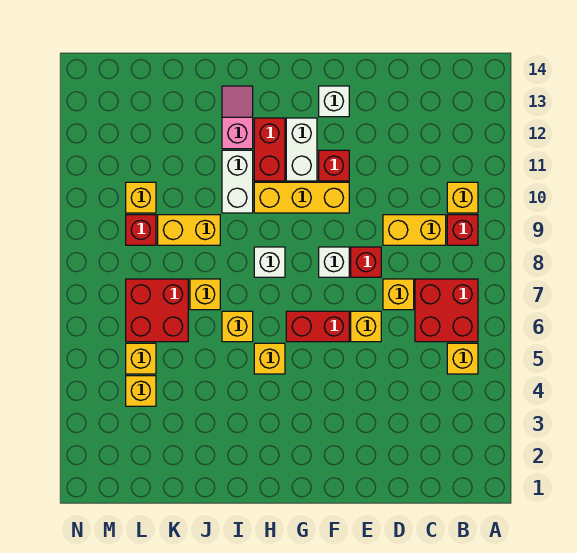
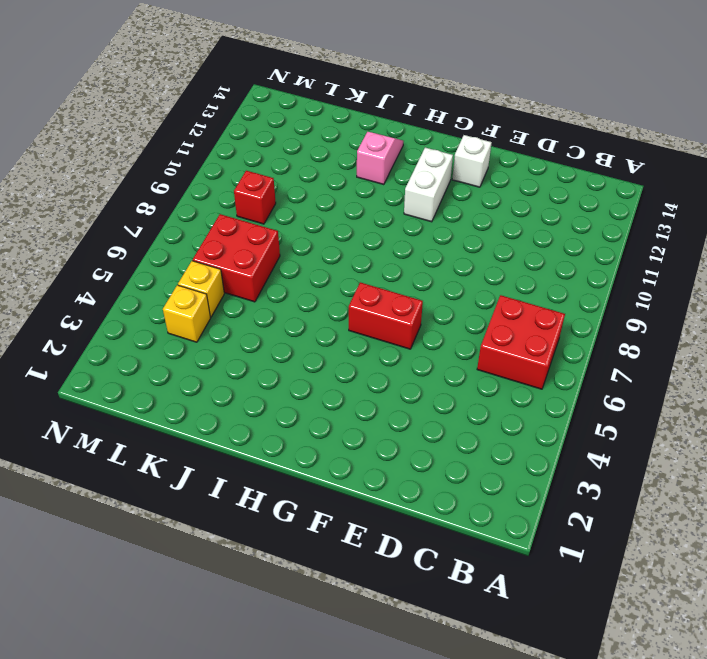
none -> yellow 1x1 brick [447,343,478,374]
none -> red 1x1 brick [447,215,478,245]
none -> yellow 1x1 brick [447,182,478,213]

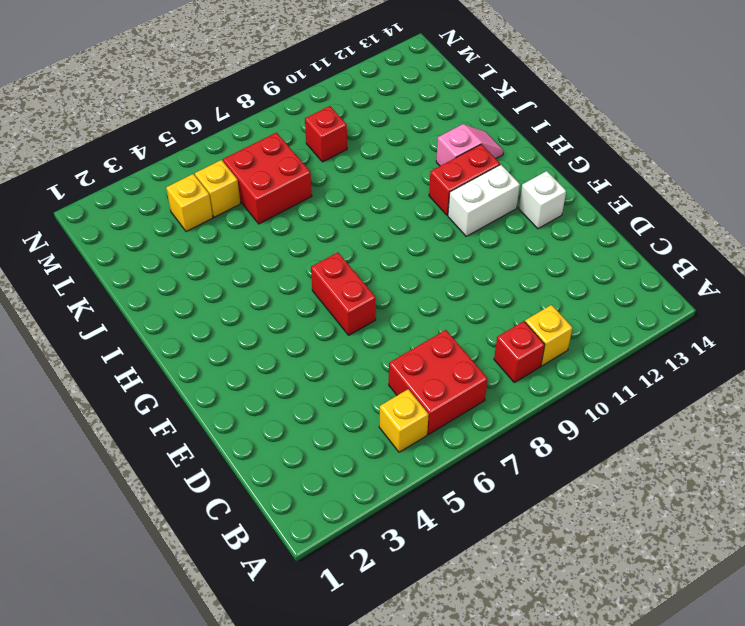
none -> yellow 1x2 brick [383,215,446,245]
none -> yellow 1x1 brick [383,279,414,310]
none -> yellow 1x1 brick [351,311,381,342]

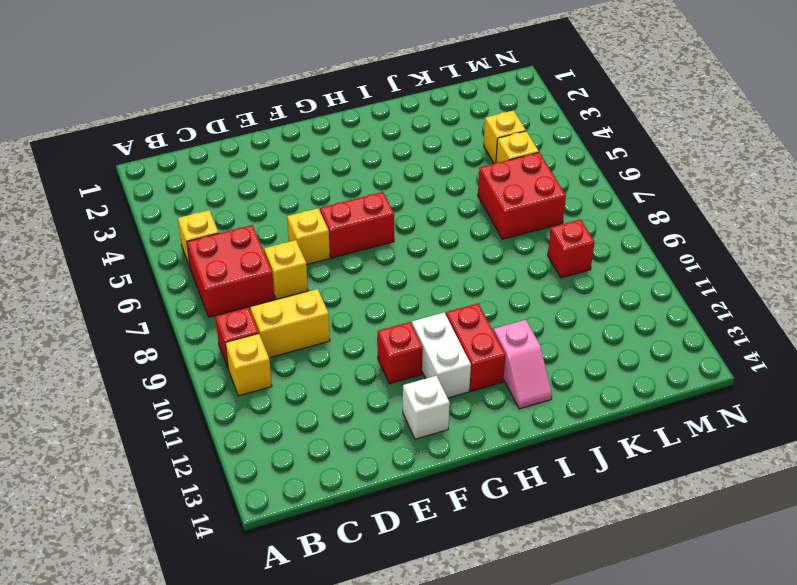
none -> red 1x1 brick [351,247,381,277]
none -> white 1x1 brick [319,247,349,277]
none -> yellow 1x3 brick [254,182,349,213]

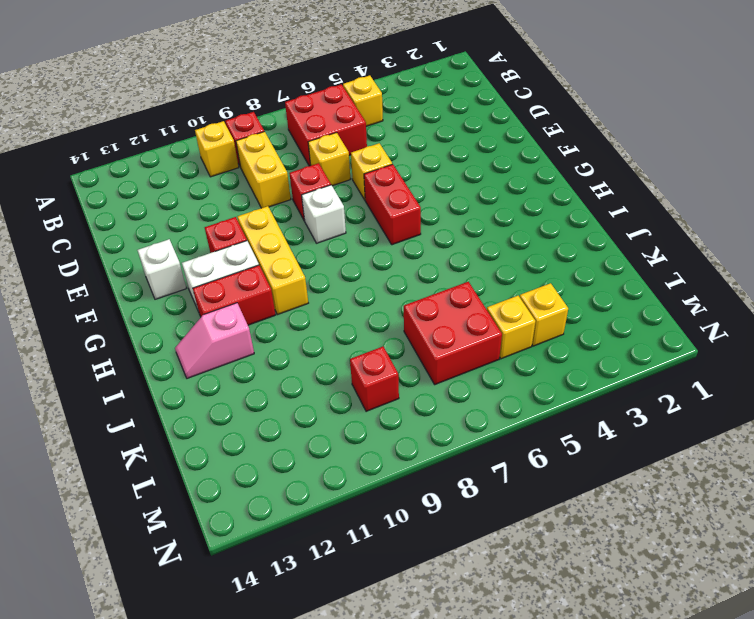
none -> yellow 1x1 brick [254,343,285,374]
none -> white 1x1 brick [254,247,285,277]
none -> yellow 1x1 brick [222,311,253,342]

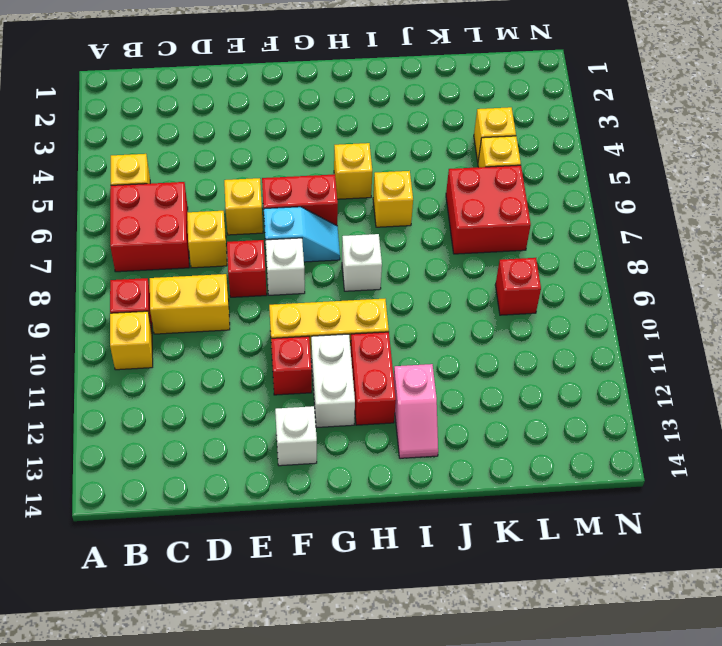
cyan 1x2 slope [264,207,340,262] -> none
none -> white 1x2 brick [222,150,253,213]
none -> yellow 1x1 brick [190,279,220,310]
none -> yellow 1x2 brick [158,215,220,245]

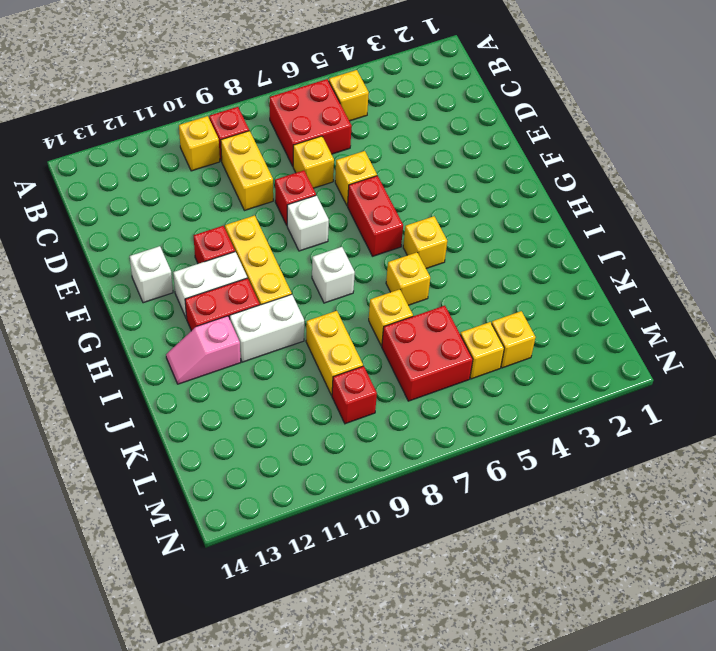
none -> yellow 1x1 brick [126,182,156,213]

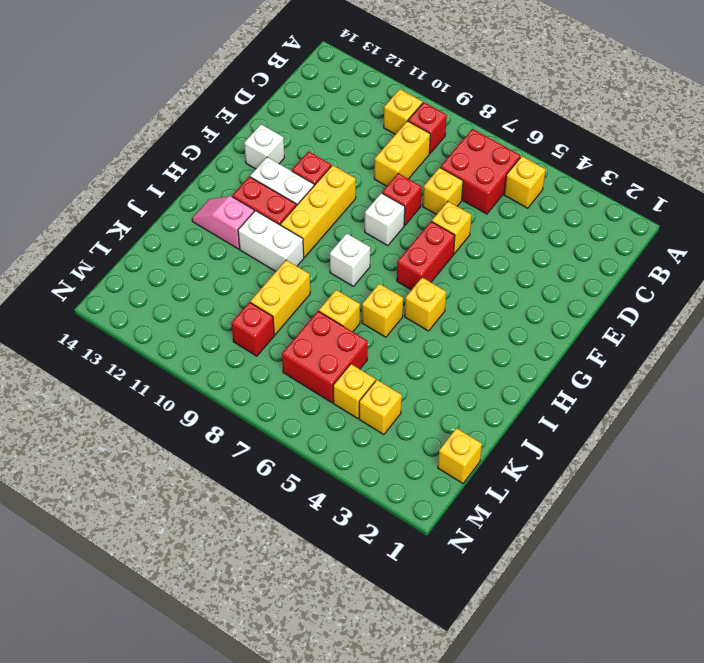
yellow 1x1 brick [438,428,482,483] -> yellow 1x1 brick moved to [126,182,156,213]

